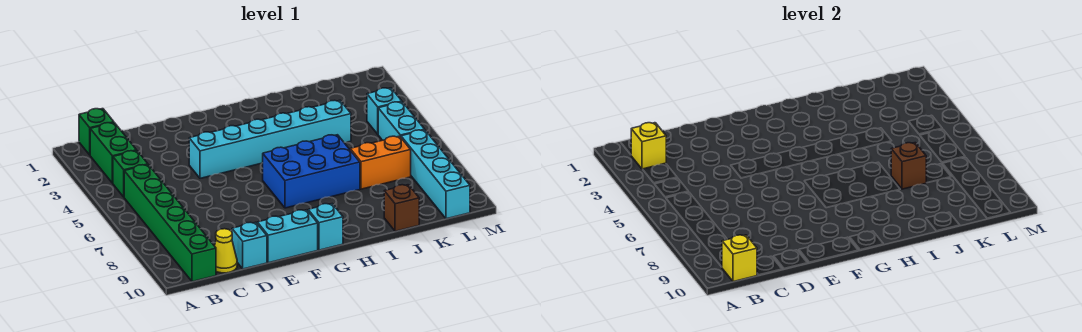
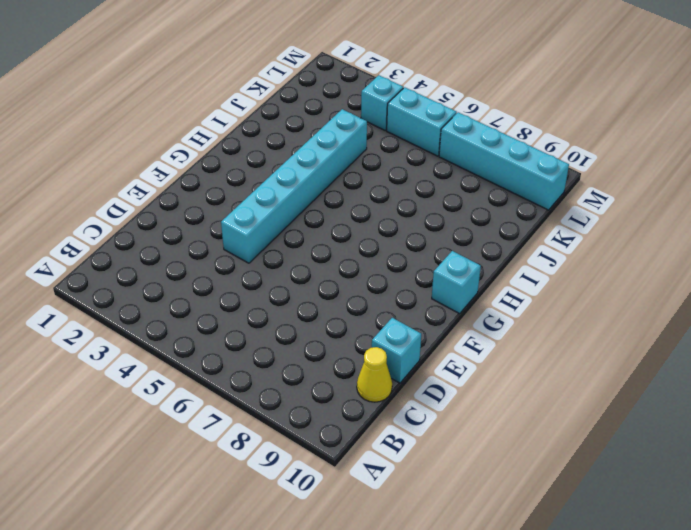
none -> green 1x1 brick [79,109,114,155]
none -> green 1x2 brick [90,123,137,183]
none -> green 1x1 brick [113,151,148,197]

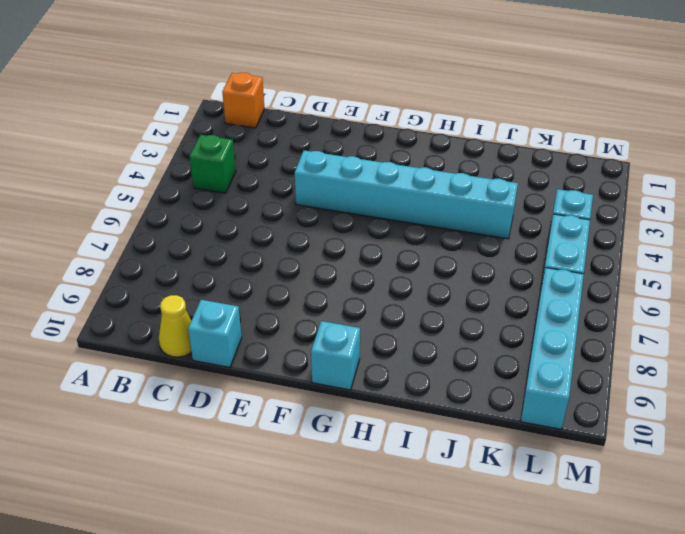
orange 1x1 brick [222,73,264,128] -> green 1x1 brick [79,109,114,155]
none -> green 1x2 brick [90,123,137,183]
none -> green 1x6 brick [124,165,216,282]
none -> cyan 1x2 brick [257,210,318,263]

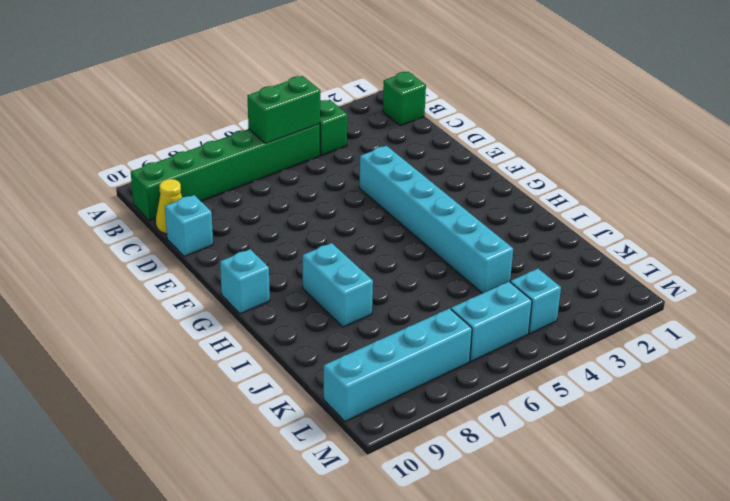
green 1x2 brick [248,76,320,143] -> green 1x2 brick moved to [90,123,137,183]
cyan 1x2 brick [303,243,373,327] -> cyan 1x2 brick moved to [257,210,318,263]
none -> blue 2x3 brick [263,135,360,208]
none -> orange 1x2 brick [350,136,411,189]
none -> brown 1x1 brick [384,185,419,231]

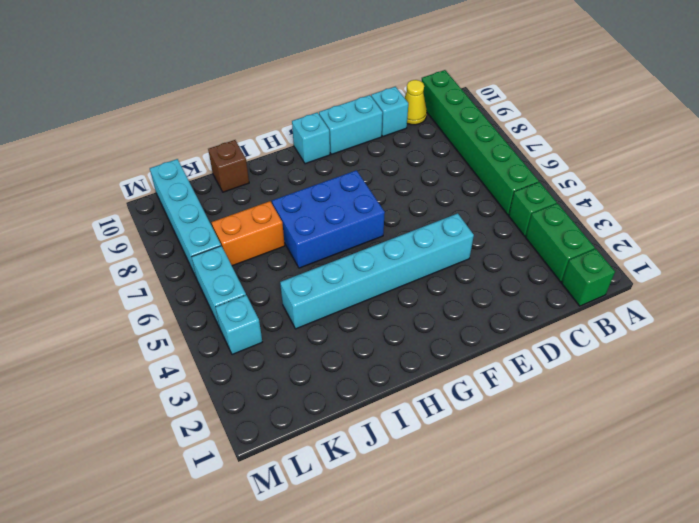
none -> yellow 1x1 brick [631,123,666,169]
none -> yellow 1x1 brick [722,235,757,282]
none -> brown 1x1 brick [891,143,926,189]

